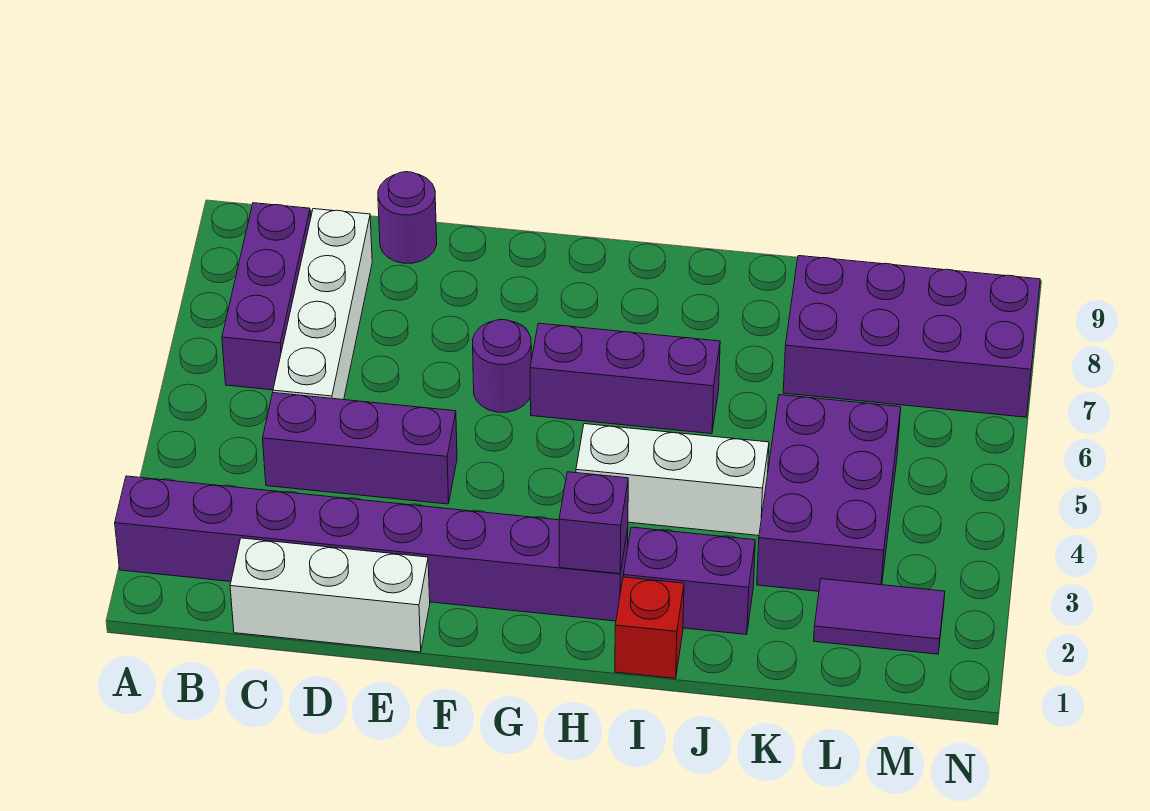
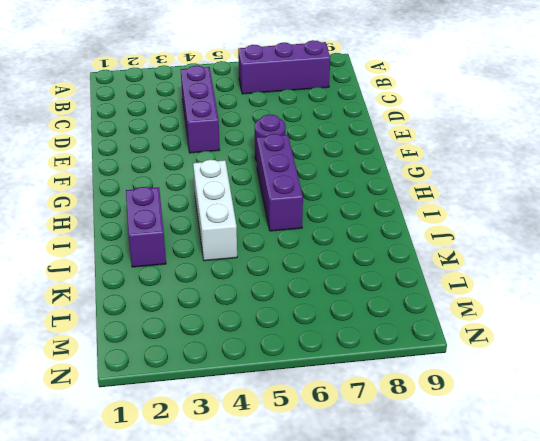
none -> purple 1x8 brick [115,476,628,621]
none -> white 1x3 brick [230,538,430,652]
none -> white 1x4 brick [273,209,372,400]

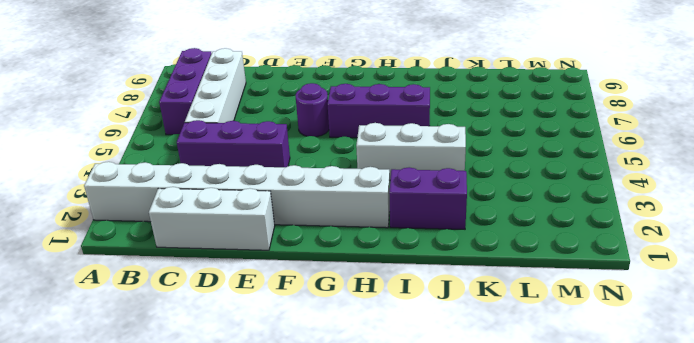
white 1x8 brick [84,162,390,228] -> purple 1x8 brick [115,476,628,621]
none -> purple 1x1 round brick [378,172,437,263]
none -> red 1x1 brick [615,577,684,678]
none -> purple 2x3 brick [757,395,901,591]

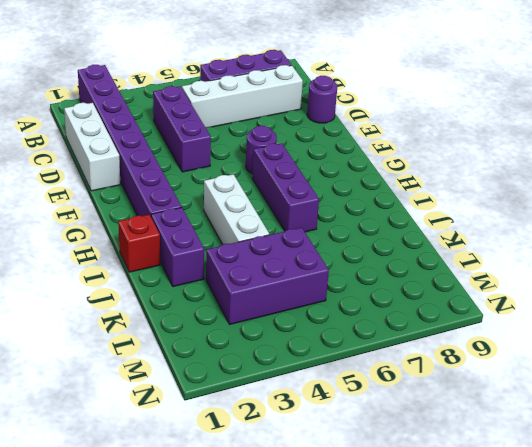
none -> purple 2x4 brick [783,256,1040,417]
none -> purple 1x2 tile [814,579,945,654]
none -> purple 1x1 brick [559,472,628,574]

